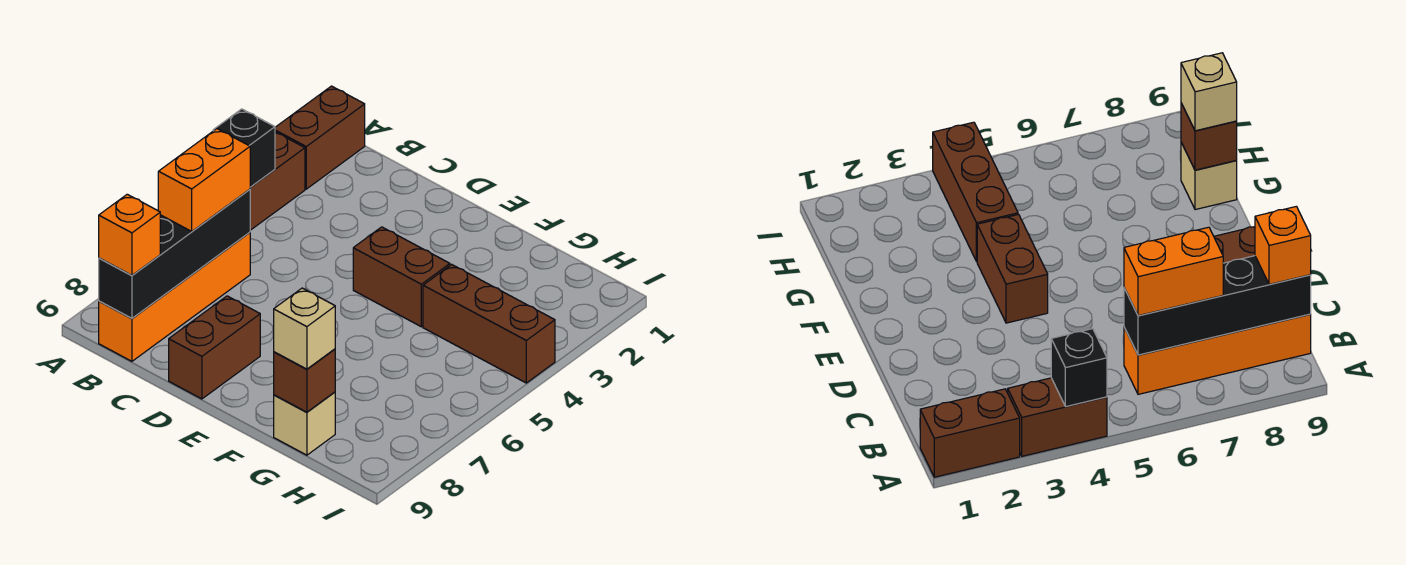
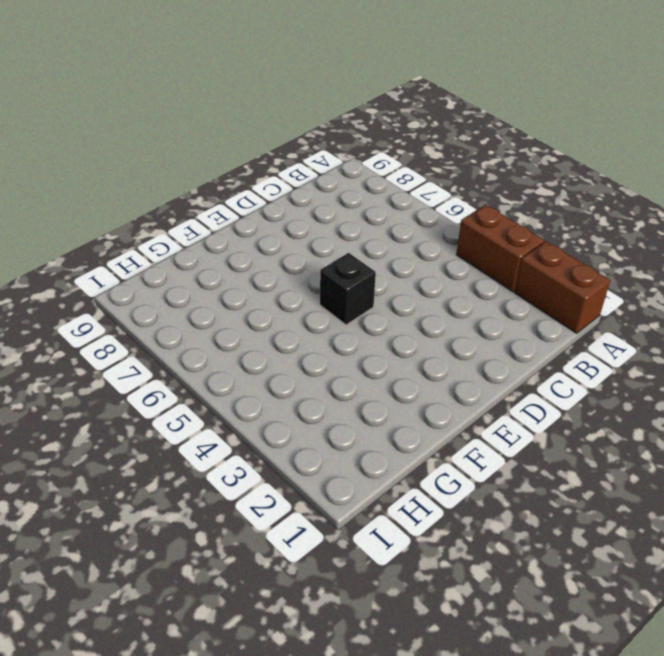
black 1x1 brick [320,253,376,325] -> black 1x1 brick moved to [213,109,275,187]
none -> orange 1x4 brick [99,232,250,361]
none -> brown 1x2 brick [169,296,260,399]
none -> brown 1x2 brick [353,227,450,327]

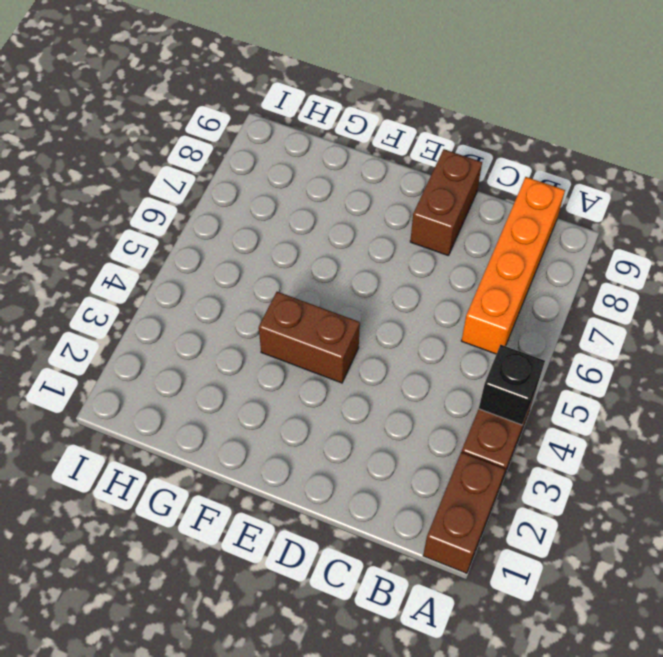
none -> brown 1x3 brick [423,264,555,383]
none -> tan 1x1 brick [274,392,335,455]
none -> black 1x4 brick [99,189,250,318]

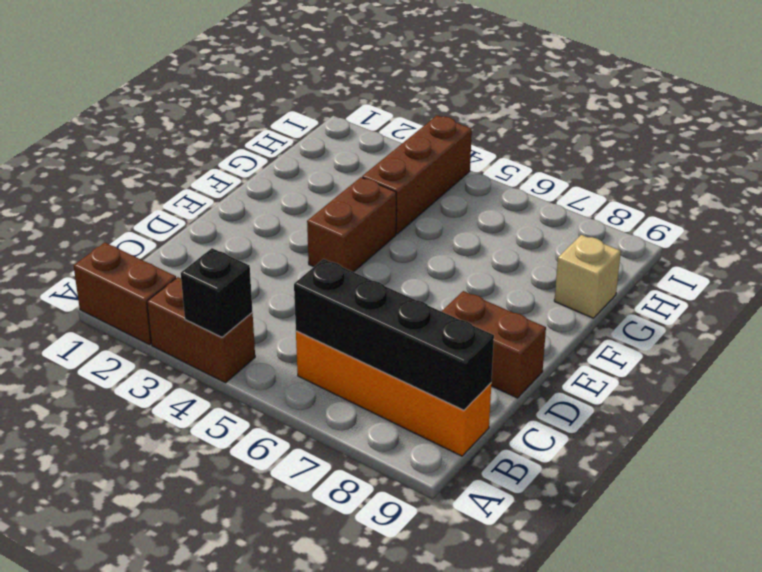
none -> brown 1x1 brick [274,349,335,412]
none -> orange 1x2 brick [158,129,250,231]
none -> orange 1x1 brick [99,194,160,275]

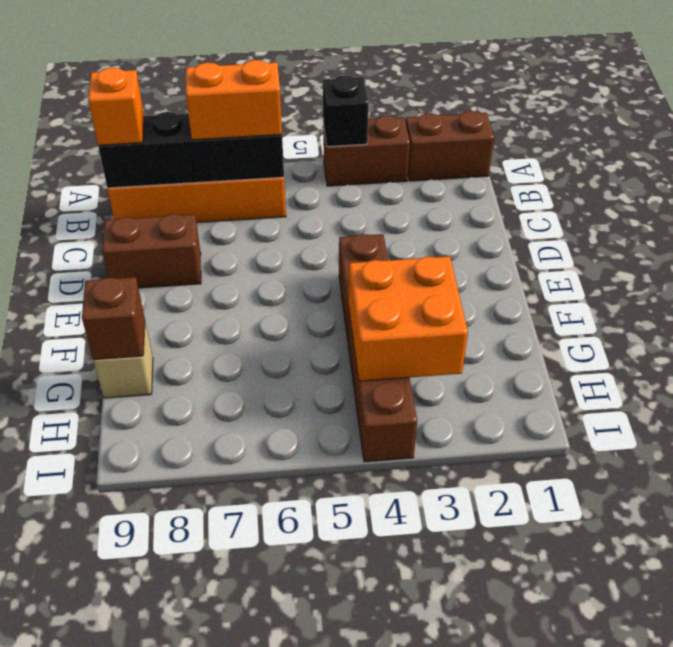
orange 2x2 brick [349,256,468,381] -> none
none -> tan 1x1 brick [274,288,335,369]

